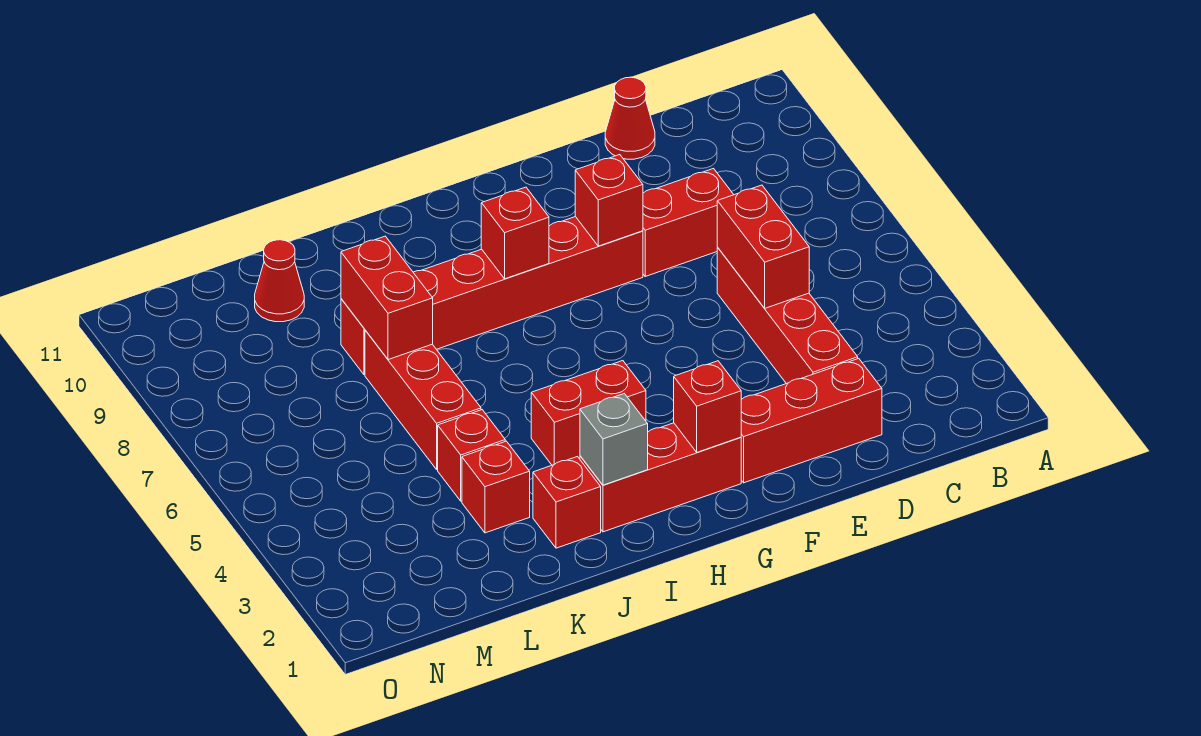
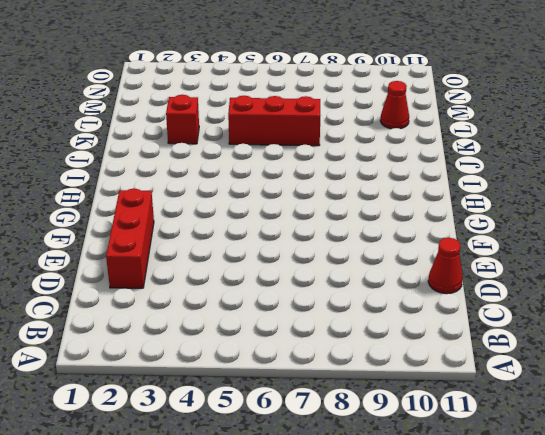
none -> red 1x4 brick [717,248,858,384]
none -> red 1x2 brick [643,169,734,276]
none -> red 1x6 brick [341,217,643,375]

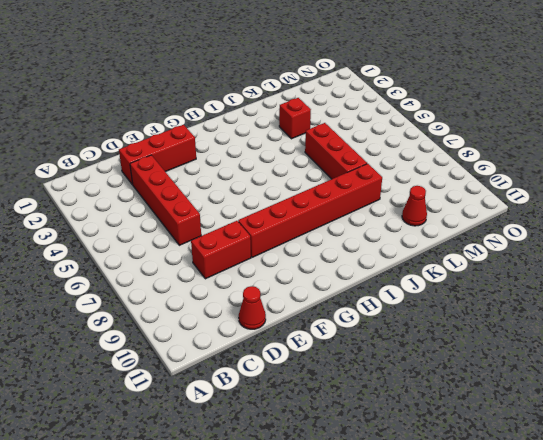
none -> red 1x3 brick [580,423,741,532]
none -> red 1x2 brick [531,361,646,465]
none -> red 1x1 brick [533,457,601,548]

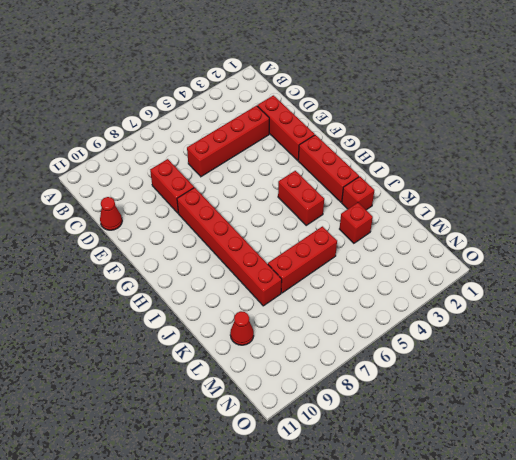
none -> red 1x1 brick [438,410,505,501]
none -> red 1x2 brick [717,185,809,308]
none -> red 1x1 brick [575,155,643,246]

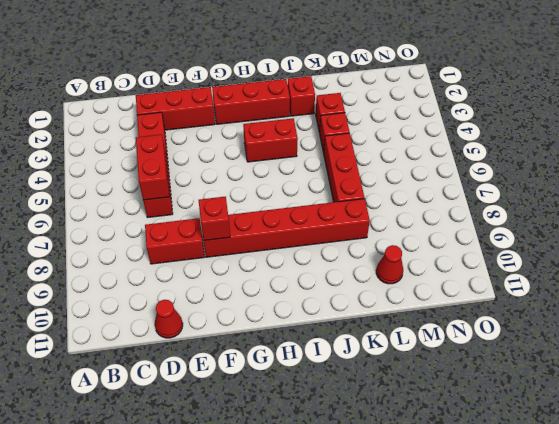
none -> red 1x1 brick [674,361,741,452]
none -> red 1x1 brick [481,187,549,279]
none -> grey 1x1 brick [580,394,648,485]

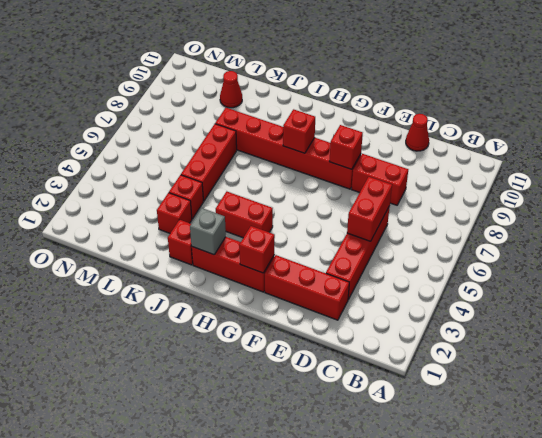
none -> red 1x2 brick [341,236,433,360]

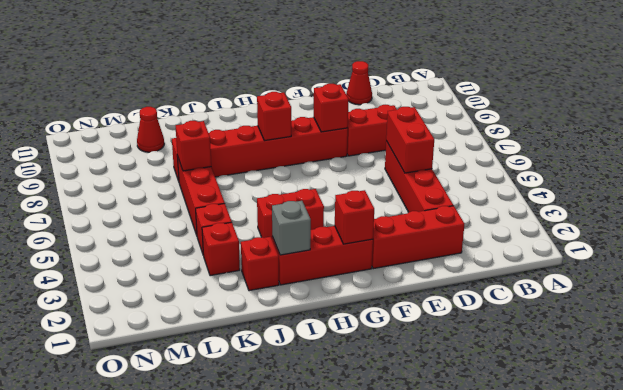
red 1x1 brick [176,121,211,171] -> red 1x2 brick [341,236,433,360]

